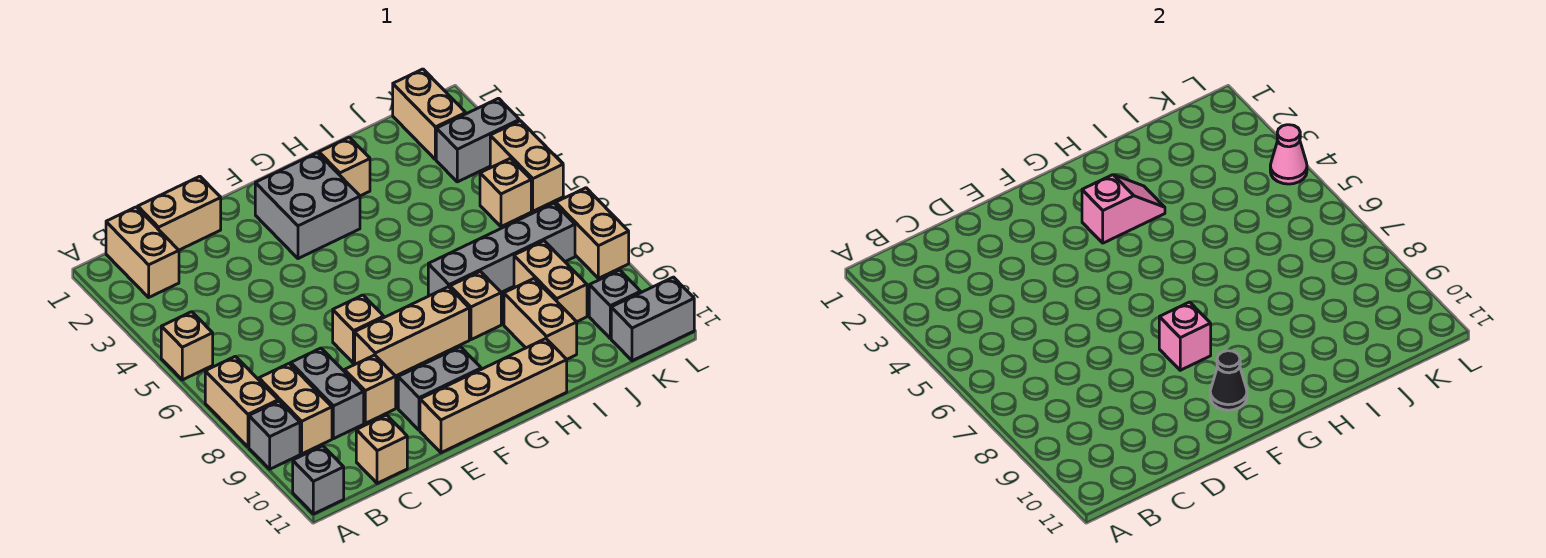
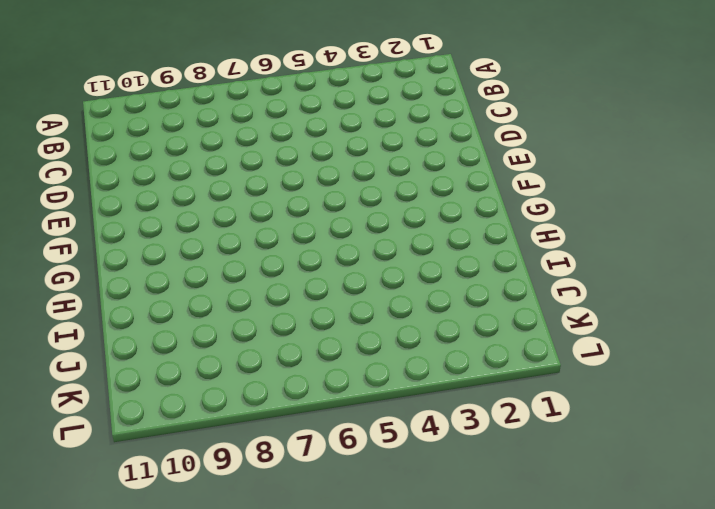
none -> tan 1x1 brick [161,312,213,380]
none -> tan 1x2 brick [205,356,278,447]
none -> grey 1x1 brick [249,401,300,469]
none -> grey 1x1 brick [293,446,344,514]

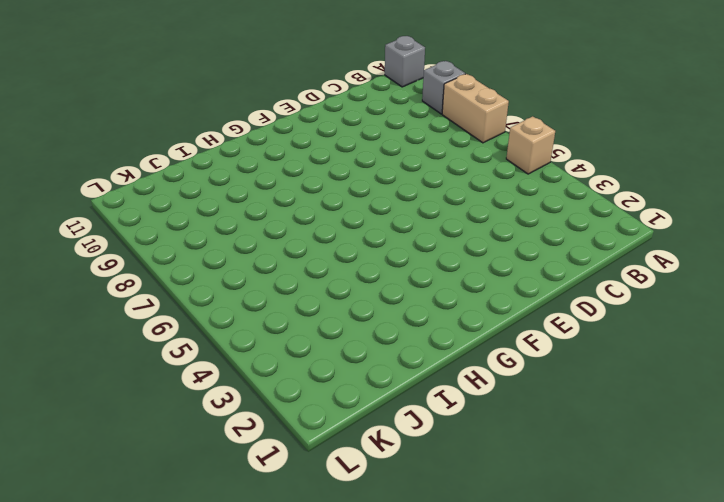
none -> tan 1x2 brick [106,207,179,297]
none -> tan 1x2 brick [259,363,332,454]
none -> tan 1x2 brick [138,176,221,250]
none -> grey 1x2 brick [291,348,364,439]

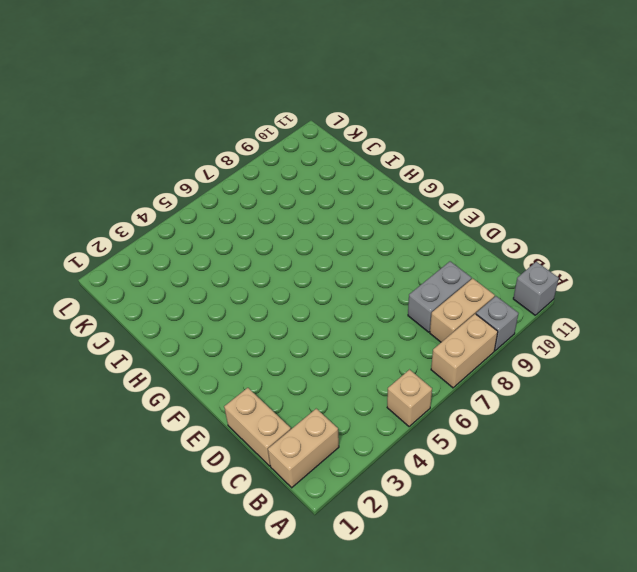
none -> tan 1x1 brick [356,415,407,483]
none -> tan 1x1 brick [345,355,396,423]
none -> tan 1x1 brick [333,295,384,363]
none -> tan 1x3 brick [355,287,469,376]

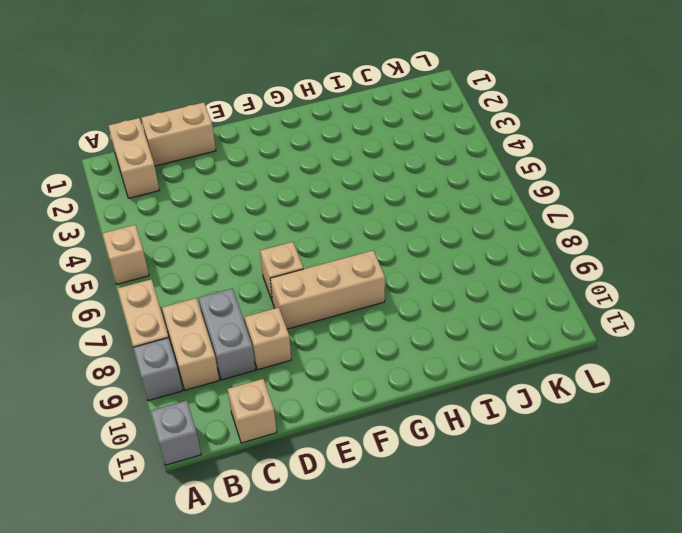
none -> grey 1x2 brick [398,347,481,430]
none -> tan 1x4 brick [420,339,567,453]
none -> grey 2x2 brick [255,153,360,259]
none -> tan 1x1 brick [319,137,370,196]

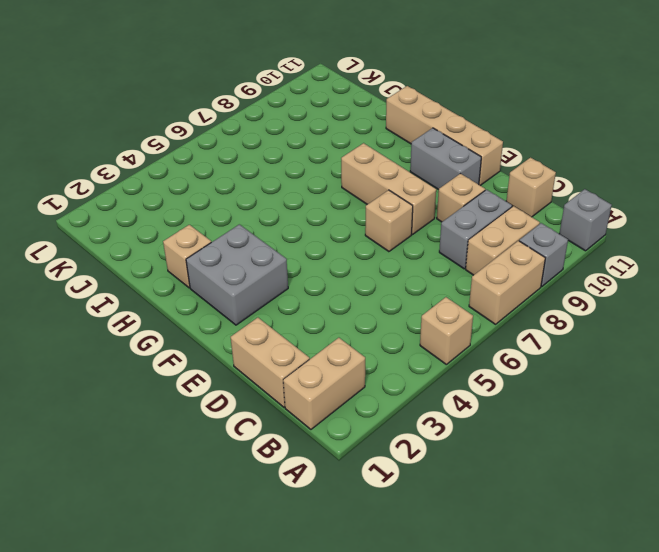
none -> grey 1x4 brick [428,203,575,296]
none -> tan 1x1 brick [450,271,501,340]
none -> tan 1x2 brick [504,279,577,359]
none -> tan 1x2 brick [514,241,587,322]

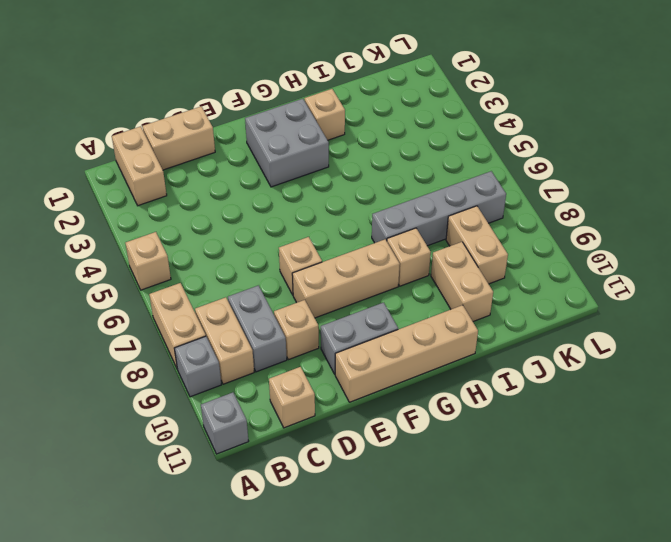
none -> tan 1x2 brick [393,69,466,160]
none -> grey 1x2 brick [436,98,519,182]
none -> tan 1x1 brick [480,158,531,227]
none -> grey 1x1 brick [589,270,641,338]

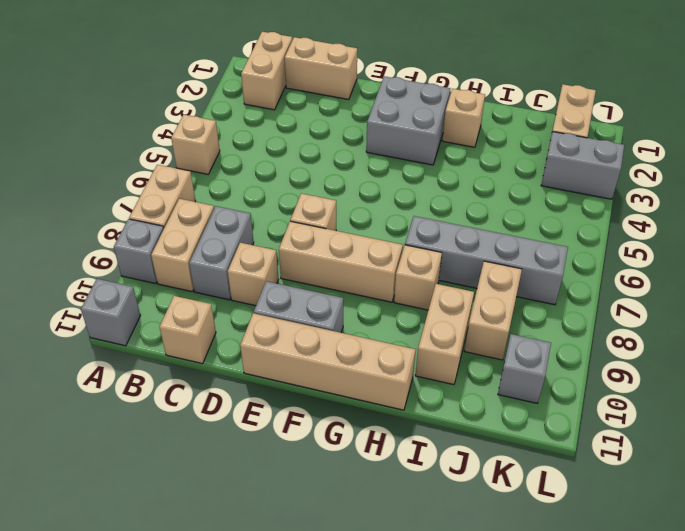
none -> tan 1x1 brick [480,158,531,227]
none -> grey 1x2 brick [611,277,694,361]
none -> tan 1x2 brick [490,121,563,211]
none -> tan 1x2 brick [556,188,629,278]

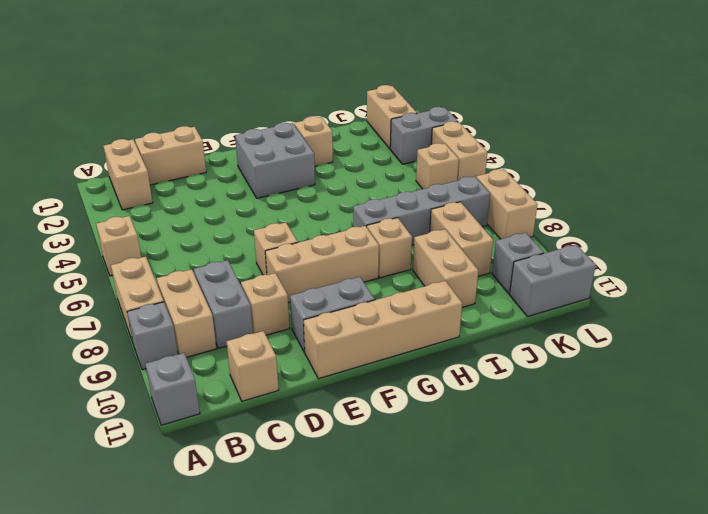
none -> pink 1x1 brick [1159,302,1211,370]
none -> black 1x1 cone [1210,351,1247,410]
none -> pink 1x2 slope [1082,175,1165,243]
none -> pink 1x1 cone [1270,125,1307,184]

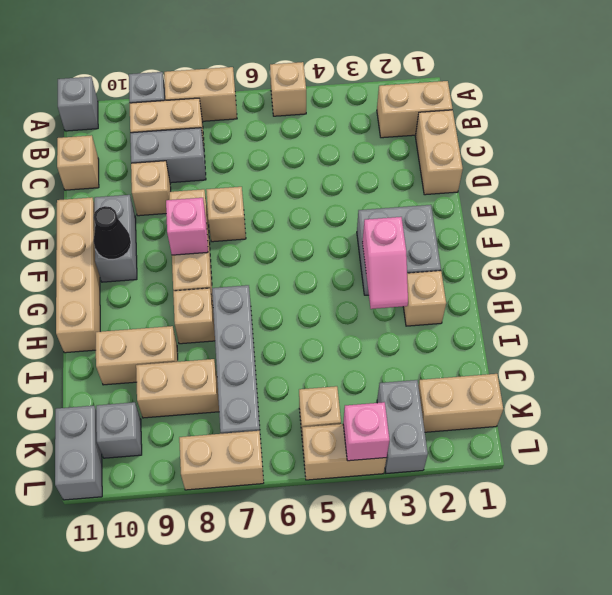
pink 1x1 brick [343,402,390,461] -> pink 1x1 cone [1270,125,1307,184]

